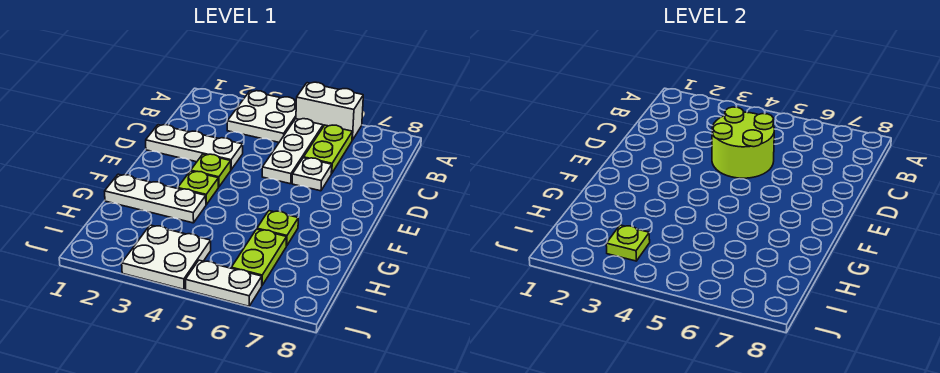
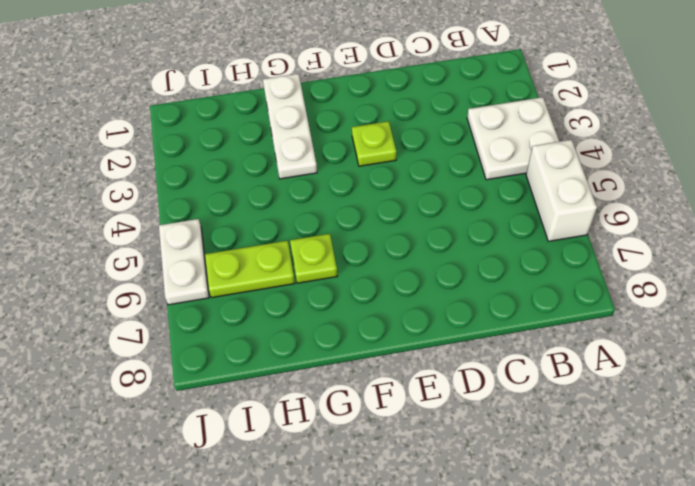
none -> white 1x3 plate [262,119,323,184]
none -> lime 1x2 plate [304,125,352,174]
none -> white 1x3 plate [146,125,243,169]

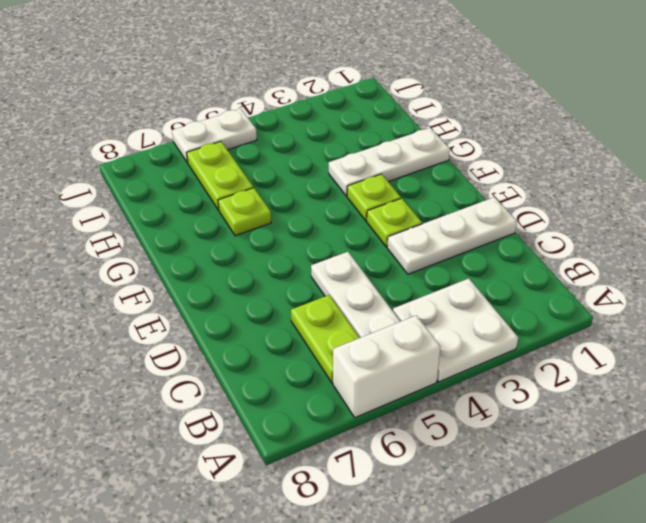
none -> white 1x1 plate [292,158,332,191]
none -> white 2x2 plate [122,225,211,289]
none -> lime 2x2 round brick [712,107,774,178]

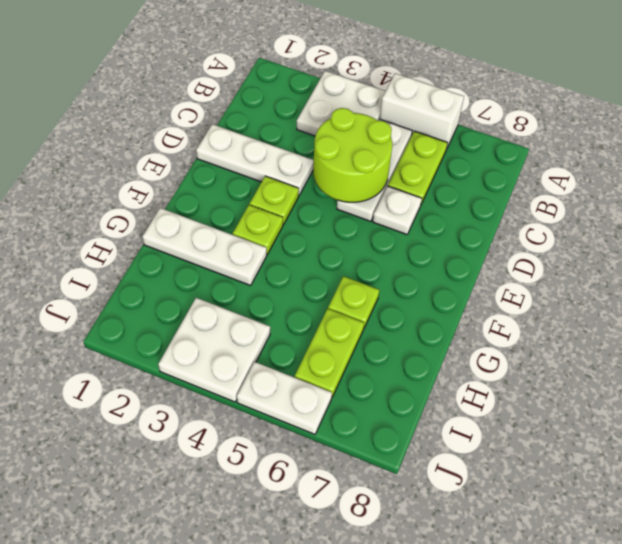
none -> lime 1x1 plate [606,225,650,261]

